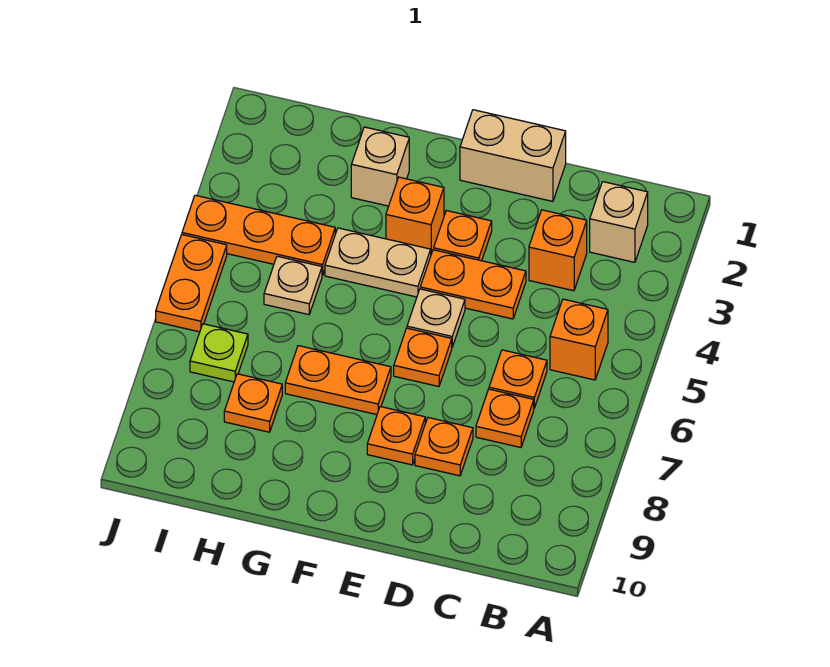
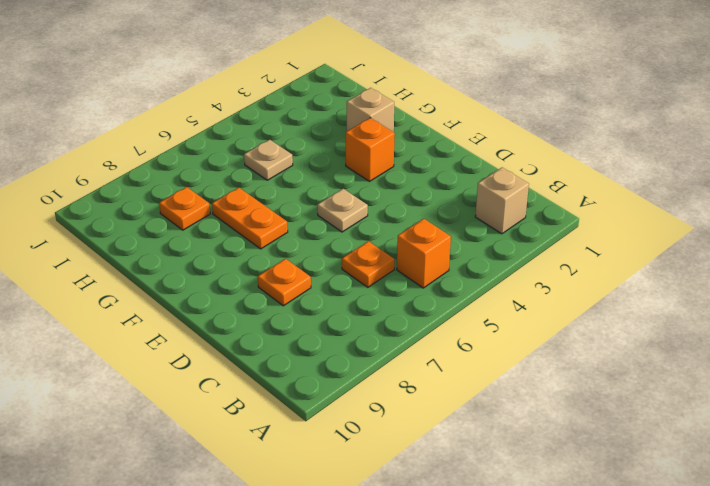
none -> orange 1x1 brick [529,210,587,291]
none -> orange 1x1 plate [476,389,534,447]
none -> tan 1x2 brick [460,110,566,201]

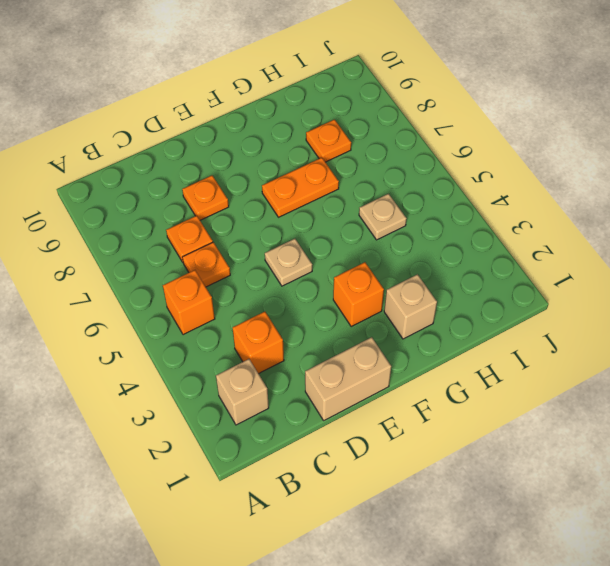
none -> orange 1x2 plate [420,250,526,319]
none -> orange 1x1 plate [434,211,492,261]
none -> orange 1x1 plate [394,328,452,386]

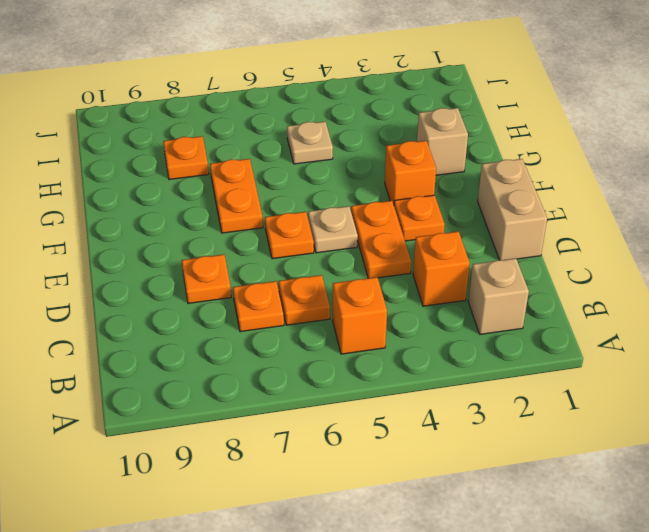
none -> orange 1x1 plate [367,407,425,465]
none -> tan 1x2 plate [325,228,431,297]
none -> orange 1x3 plate [182,195,335,275]

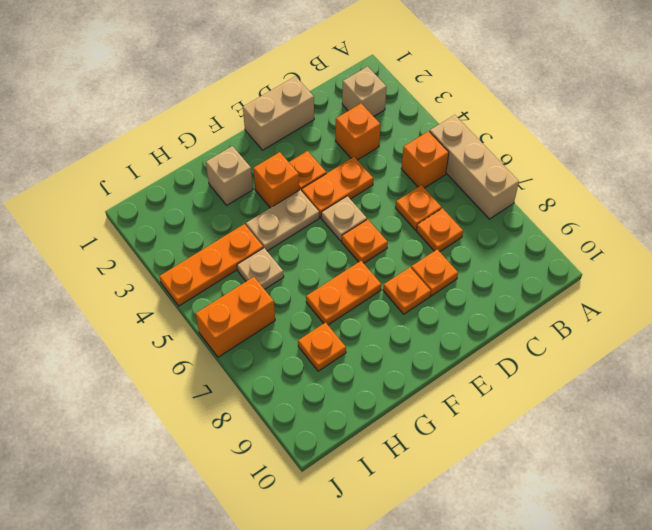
tan 1x3 brick [430,115,519,219] -> none
orange 1x2 brick [196,277,275,357] -> orange 1x2 plate [156,235,227,332]
none -> lime 1x1 plate [190,324,248,382]

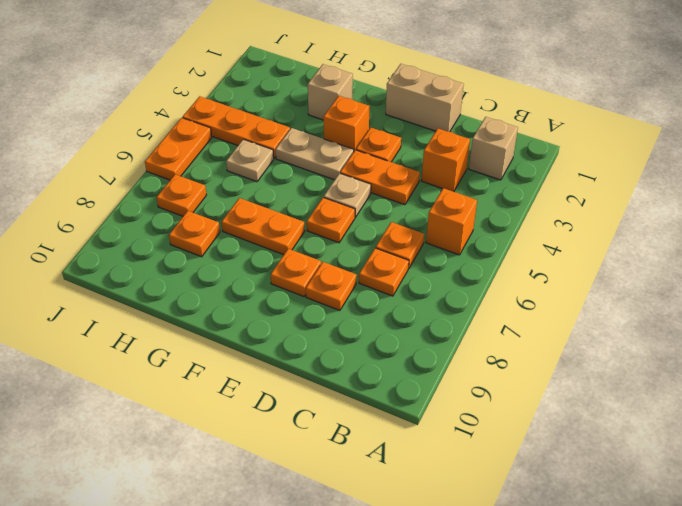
orange 1x1 plate [157,174,206,216] -> lime 1x1 plate [190,324,248,382]

